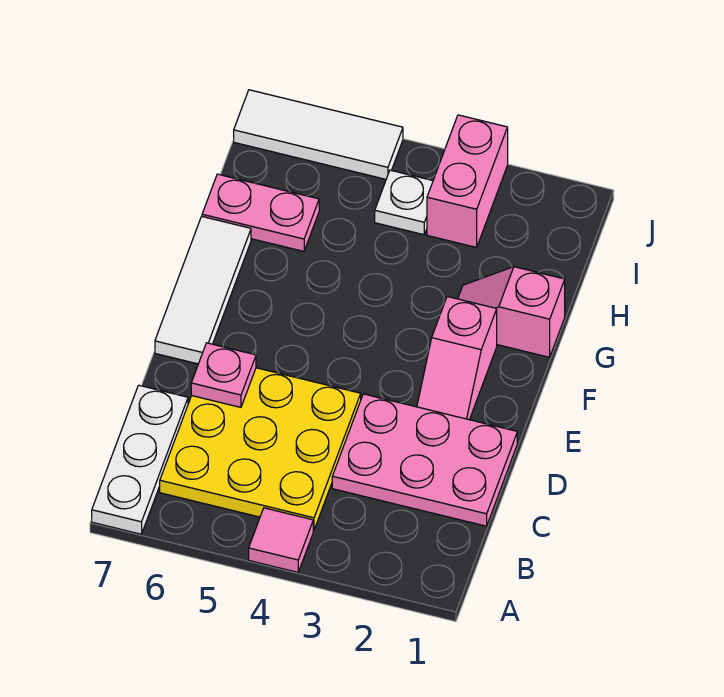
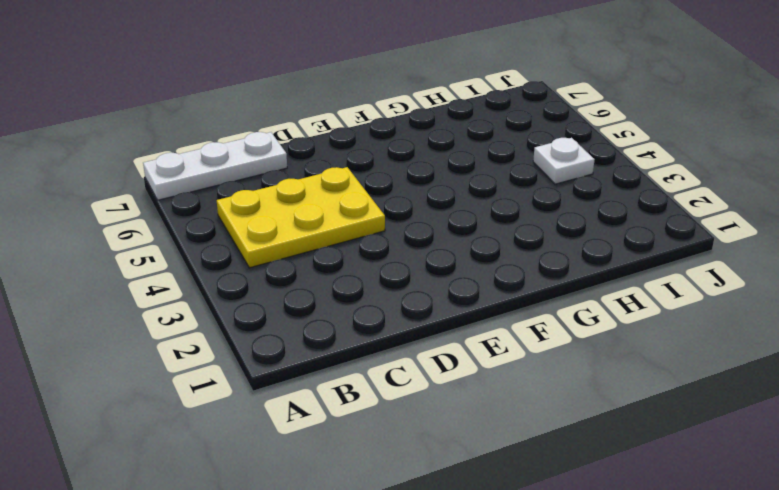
yellow 2x3 plate [217,167,385,268] -> yellow 3x3 plate [160,368,361,530]
none -> pink 1x1 tile [249,508,313,572]
none -> pink 2x3 plate [332,394,517,526]
none -> pink 1x2 slope [417,297,497,420]

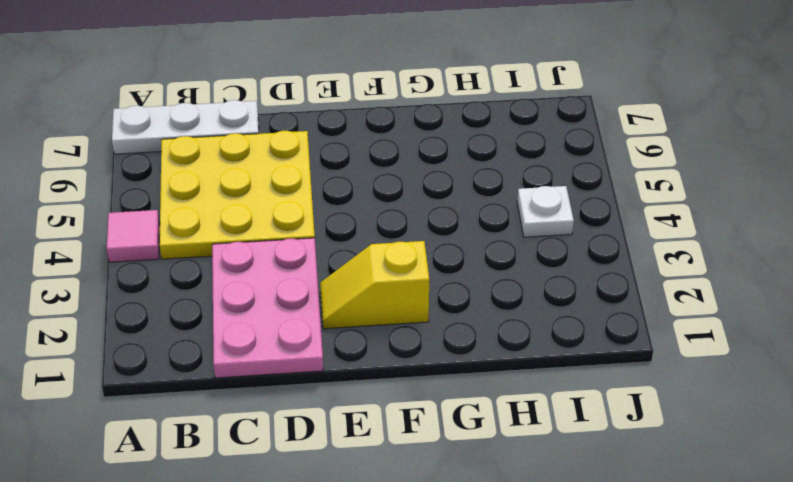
yellow 1x2 slope [320,241,429,329] -> pink 1x2 slope [417,297,497,420]
none -> white 1x3 tile [155,217,251,364]
none -> pink 1x2 slope [458,267,565,357]
none -> pink 1x2 plate [202,174,319,251]

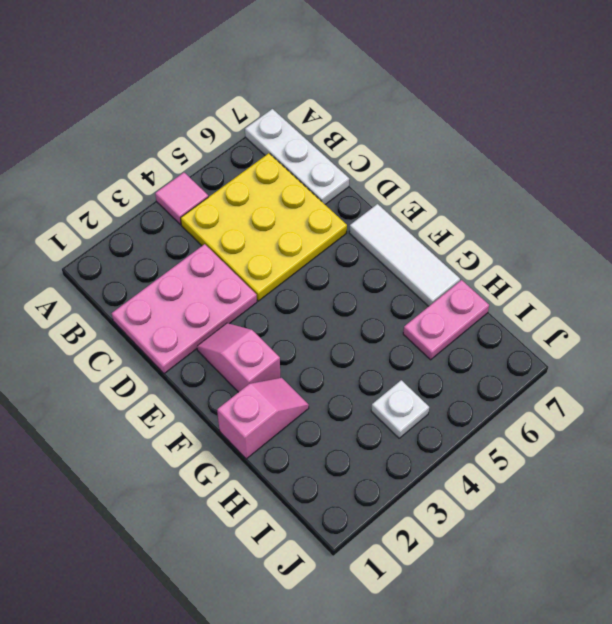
none -> pink 1x2 brick [427,115,508,247]
none -> white 1x3 tile [234,90,403,179]
none -> pink 1x1 plate [191,343,256,407]

